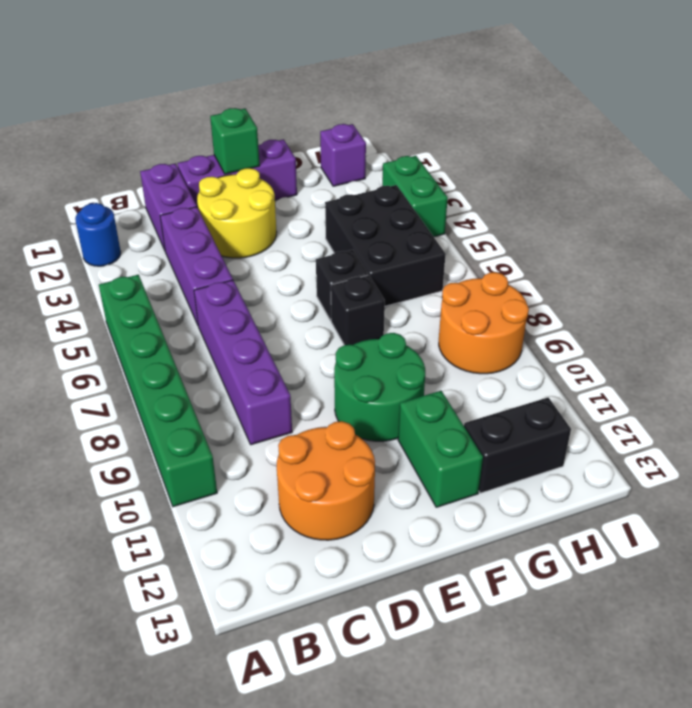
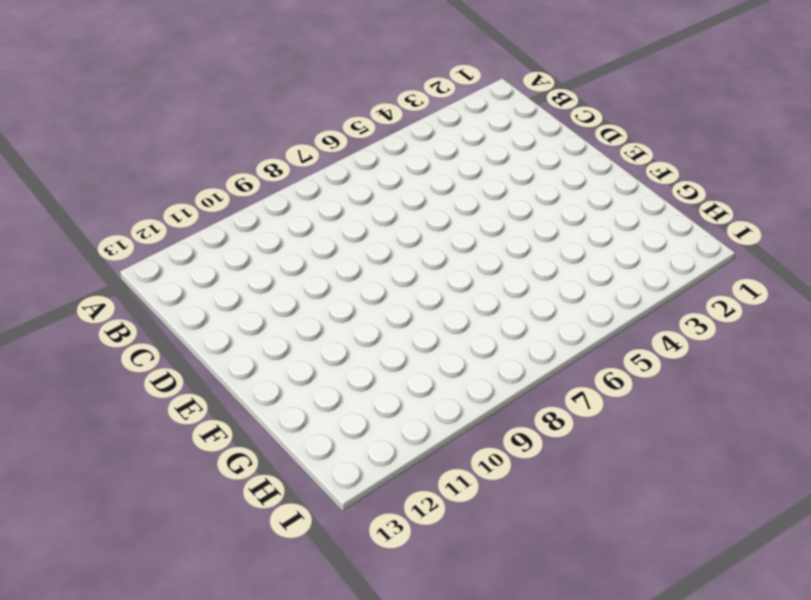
none -> blue 1x1 round brick [75,203,121,266]
none -> green 1x6 brick [99,275,217,507]
none -> purple 1x2 brick [140,163,197,250]

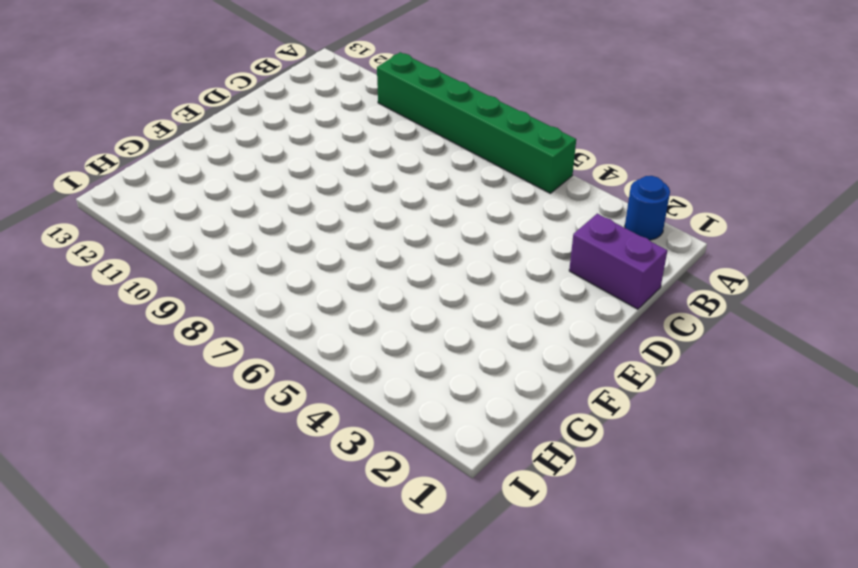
none -> purple 1x3 brick [160,207,233,325]
none -> purple 1x4 brick [194,280,292,445]
none -> orange 2x2 round brick [277,421,375,540]

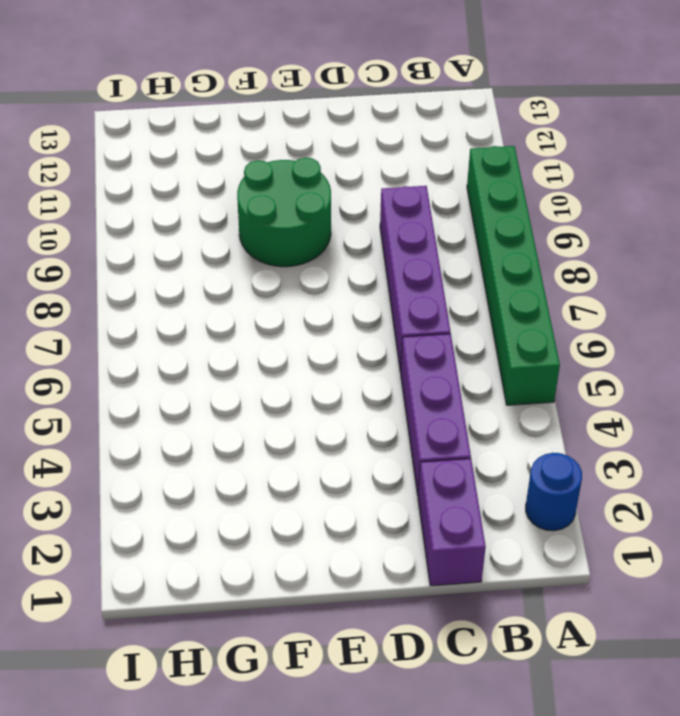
none -> orange 2x2 round brick [277,421,375,540]
none -> purple 1x3 brick [177,139,297,208]
none -> yellow 2x2 round brick [197,168,277,258]

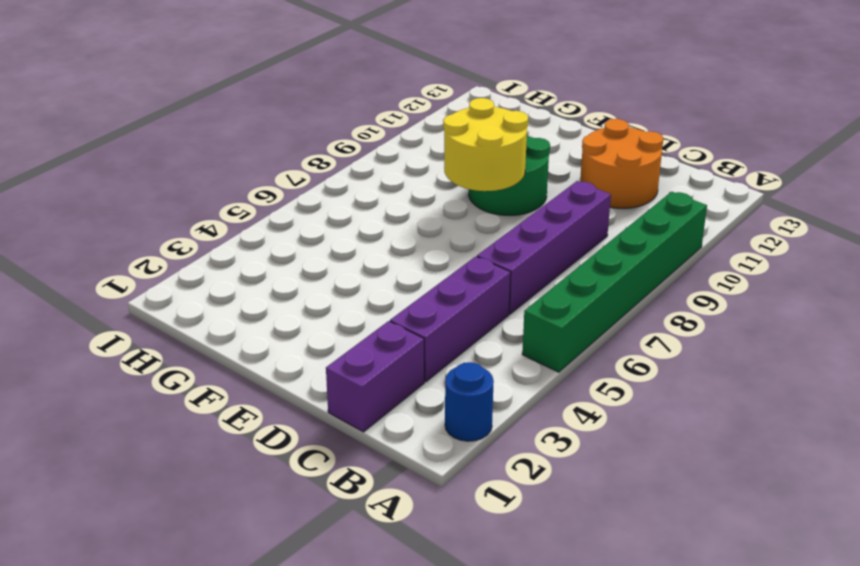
yellow 2x2 round brick [443,98,528,191] -> yellow 2x2 round brick moved to [197,168,277,258]
none -> purple 1x3 brick [177,139,297,208]
none -> black 1x1 brick [316,250,368,321]
none -> black 1x1 brick [331,275,385,345]

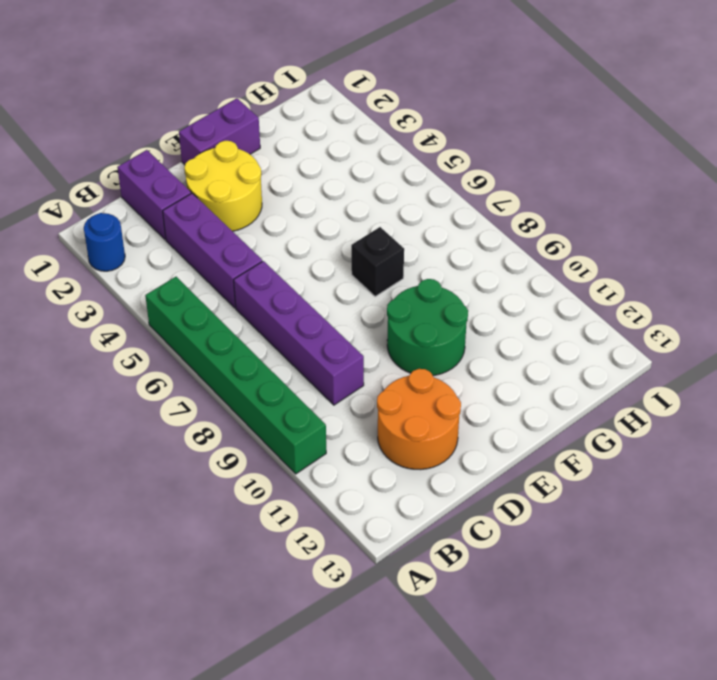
purple 1x2 brick [179,98,260,165] -> purple 1x3 brick [177,139,297,208]
none -> black 1x1 brick [316,250,368,321]
none -> green 1x2 brick [398,391,483,507]
none -> black 2x3 brick [325,185,446,306]

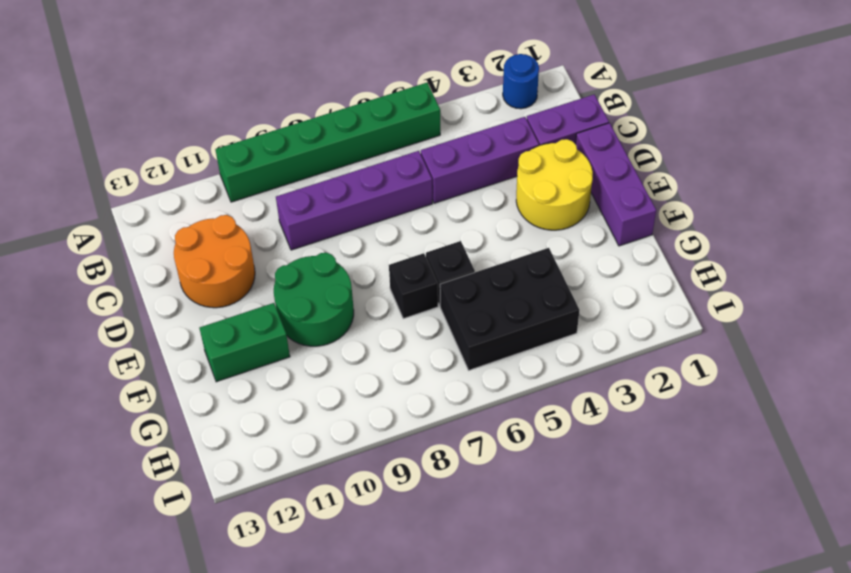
none -> black 1x2 brick [464,397,571,493]
none -> purple 1x1 brick [320,124,366,186]
none -> orange 2x2 round brick [439,272,529,374]

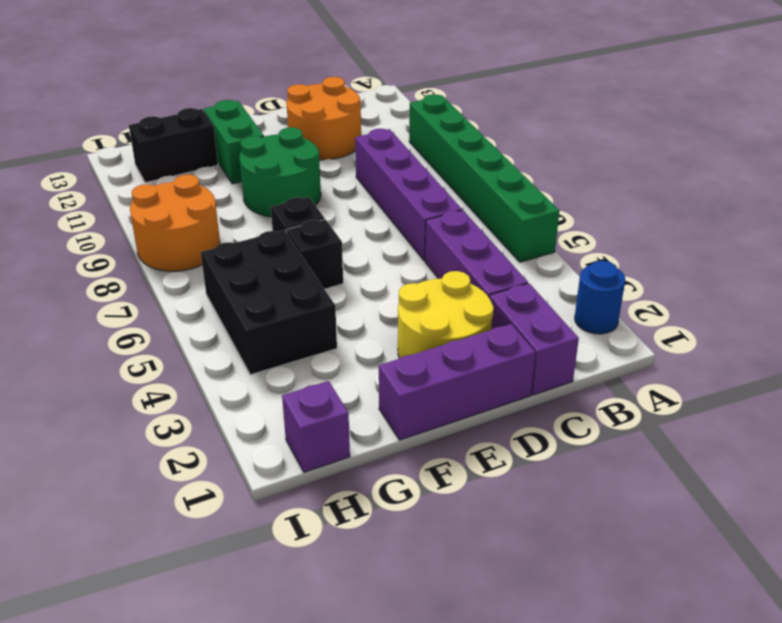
none -> green 1x2 brick [382,156,448,237]
none -> green 1x1 brick [210,108,260,174]

